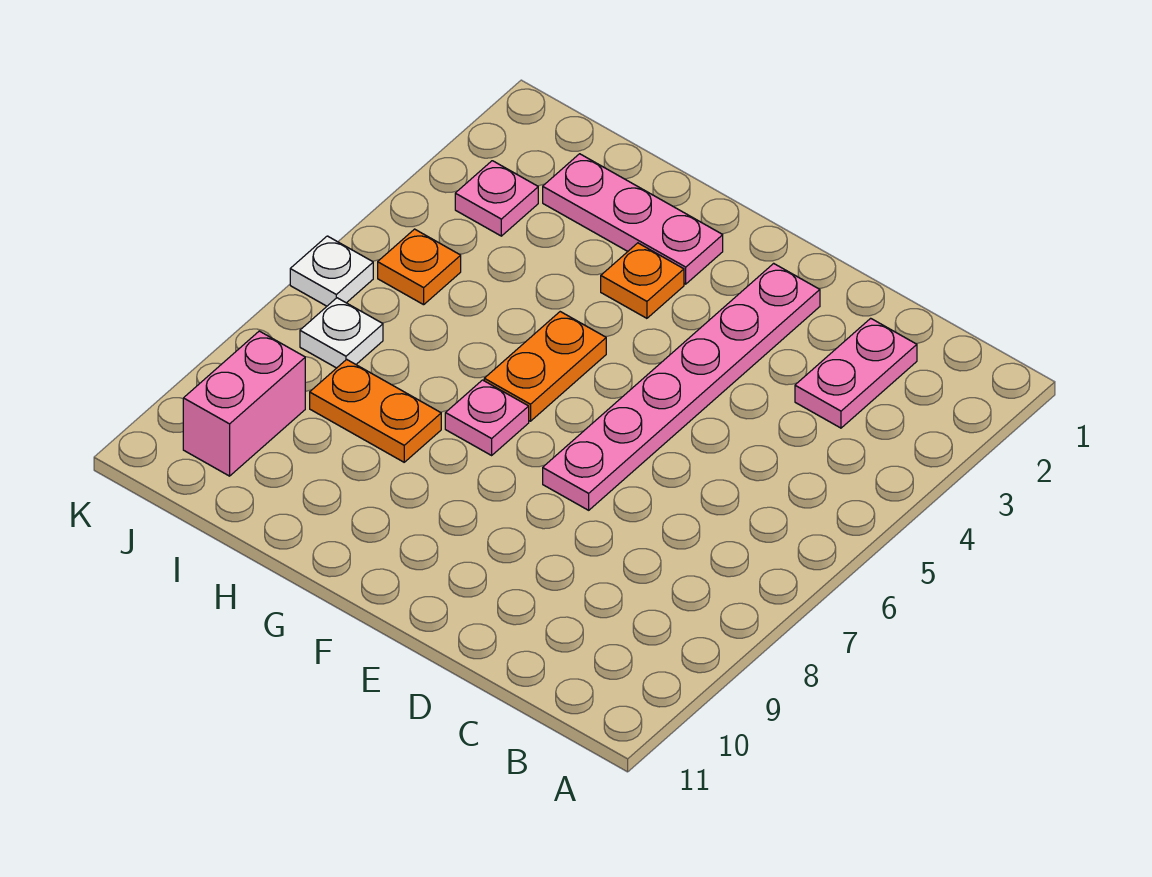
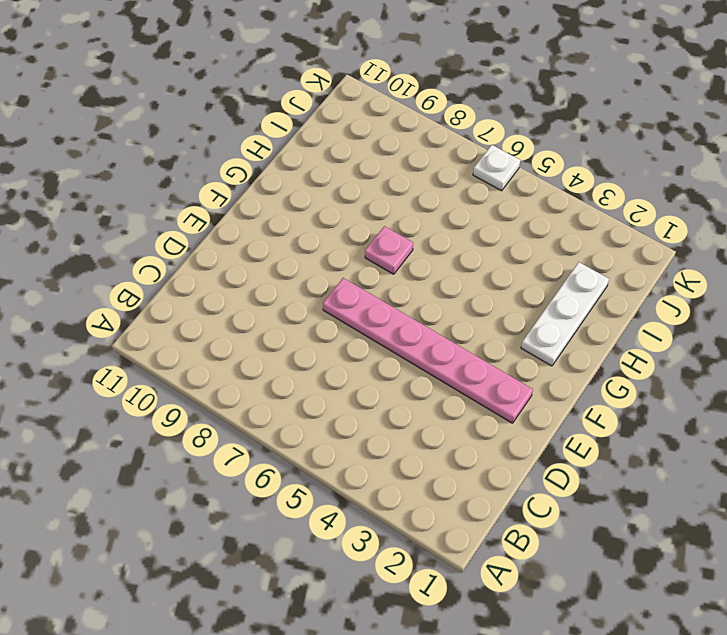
white 1x3 plate [521,262,609,366] -> pink 1x3 plate [543,154,723,284]
none -> pink 1x2 plate [795,318,917,428]
none -> orange 1x1 plate [601,243,684,318]
none -> orange 1x2 plate [484,312,606,421]

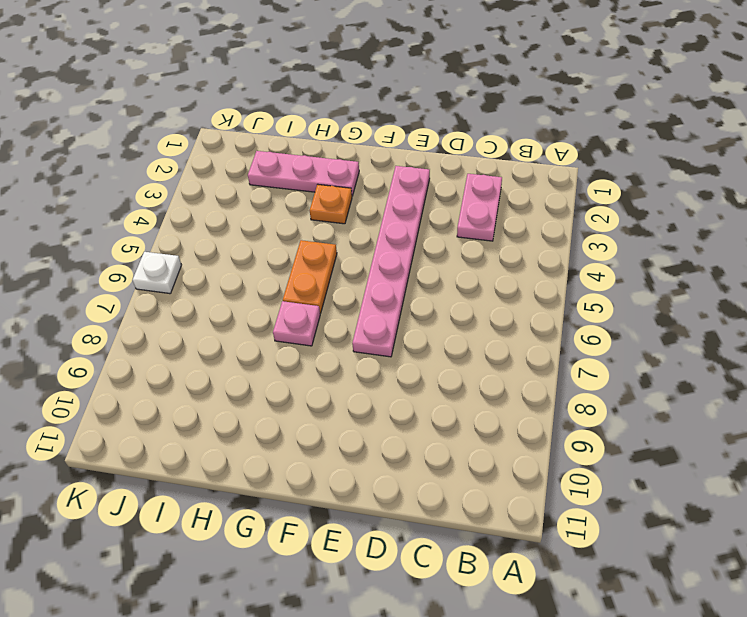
none -> orange 1x2 plate [310,359,441,462]
none -> pink 1x1 plate [455,161,538,236]
none -> orange 1x1 plate [378,229,461,305]

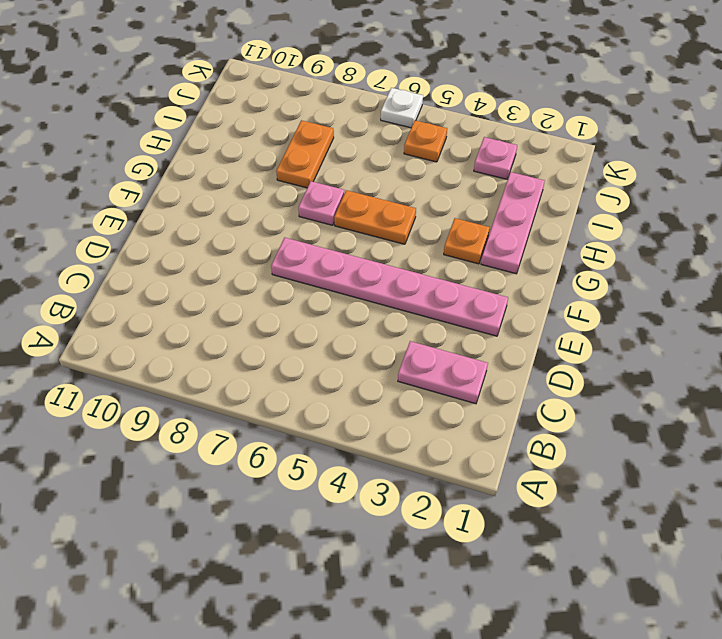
none -> white 1x1 plate [300,298,383,368]
none -> pink 1x2 brick [183,331,305,476]

